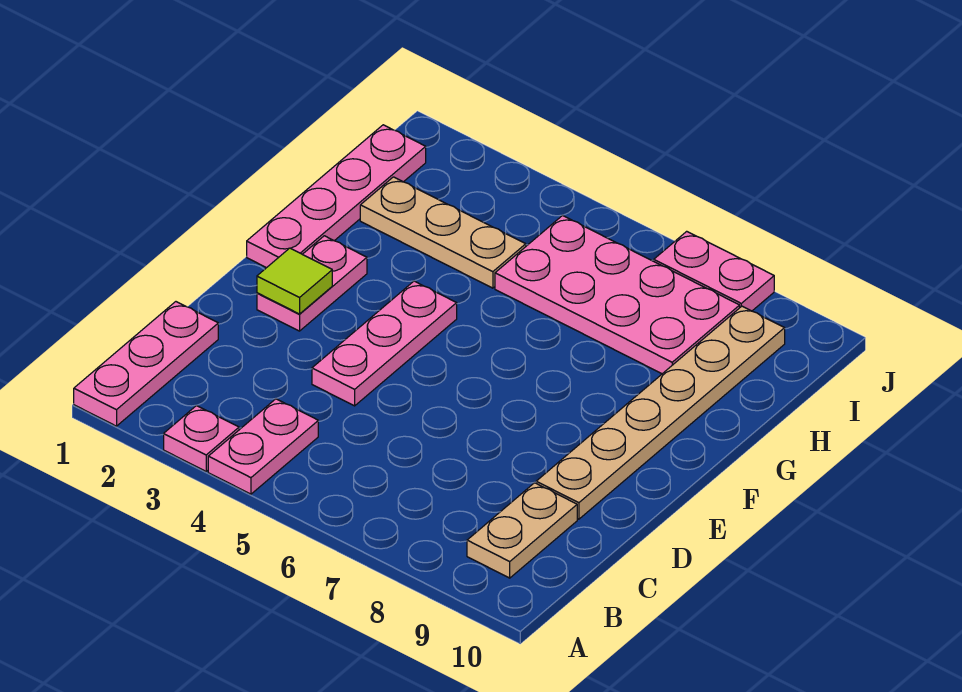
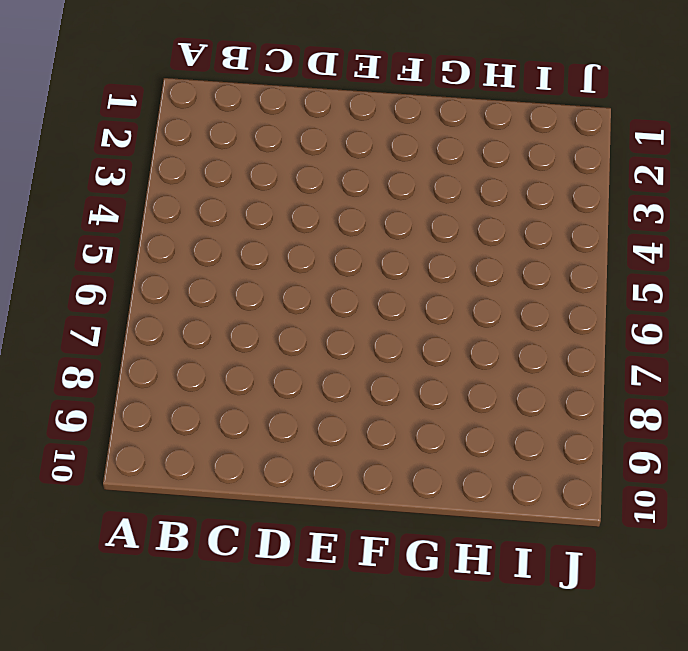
none -> pink 1x3 plate [74,302,218,426]
none -> pink 1x1 plate [164,406,239,471]
none -> pink 1x2 plate [208,399,318,494]

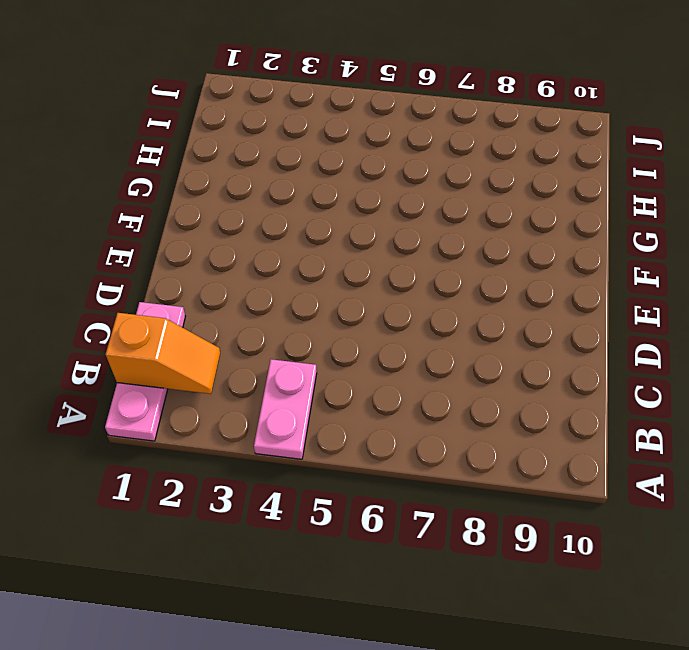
orange 1x2 slope [106,313,220,394] -> none
none -> pink 1x1 plate [164,406,239,471]
none -> tan 1x2 plate [467,483,577,578]
none -> pink 1x3 plate [312,281,457,406]

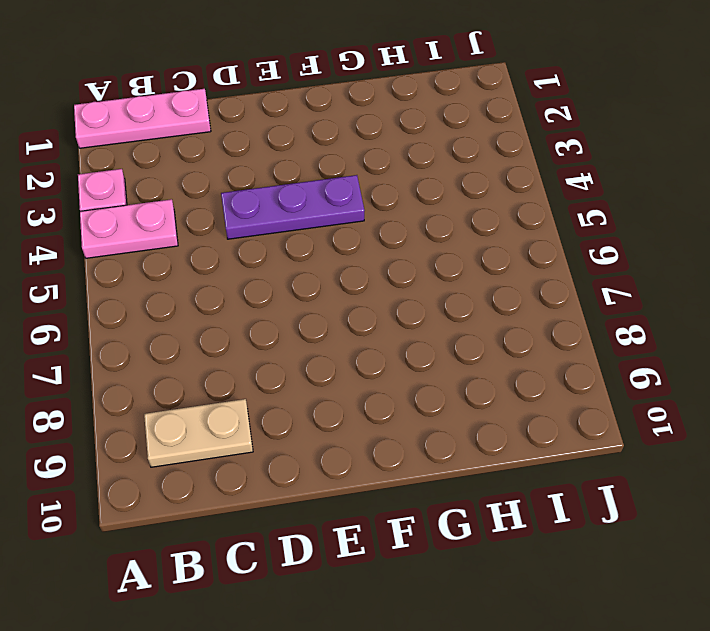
purple 1x3 plate [221,175,365,239] -> pink 1x3 plate [312,281,457,406]
none -> tan 1x6 plate [536,306,785,519]
none -> pink 1x2 plate [257,236,367,331]
none -> pink 1x4 plate [247,125,426,268]

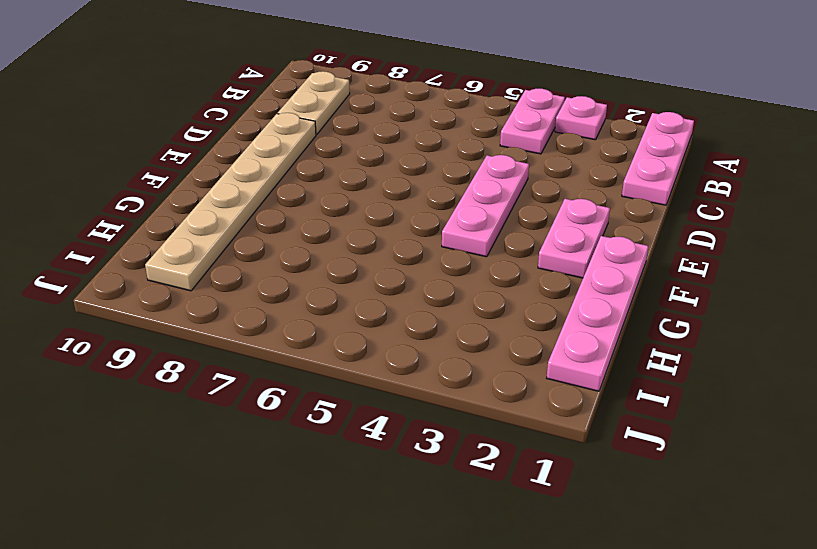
none -> tan 1x3 plate [360,177,526,288]
none -> pink 2x4 plate [495,215,740,374]
none -> pink 1x2 plate [654,231,774,311]

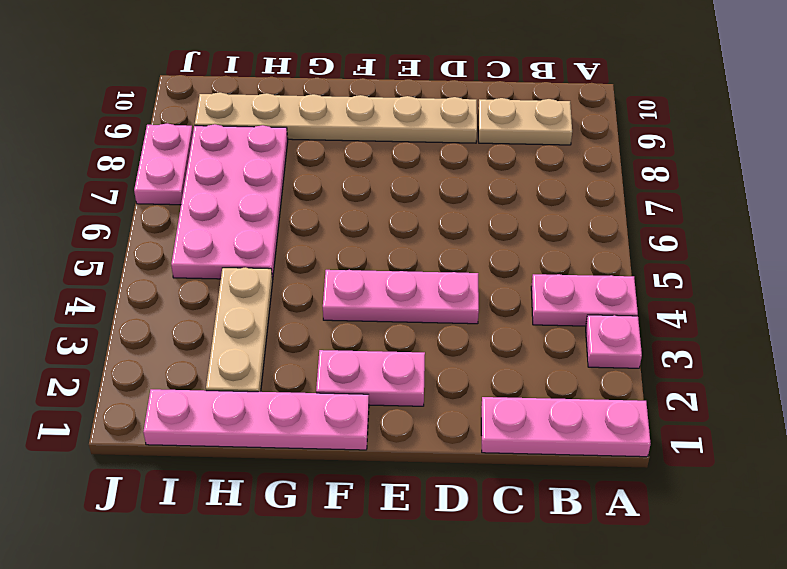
none -> lime 1x1 tile [257,248,332,314]

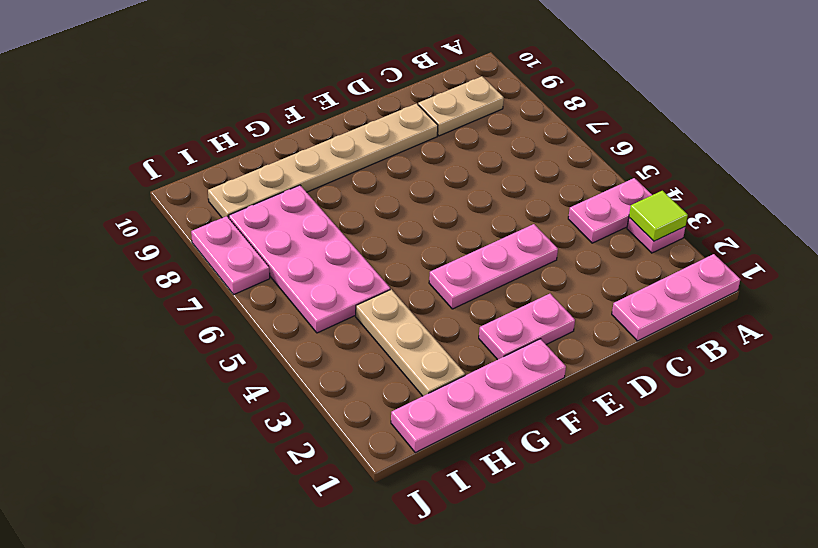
lime 1x1 tile [629,191,688,241] -> lime 1x1 tile moved to [257,248,332,314]

